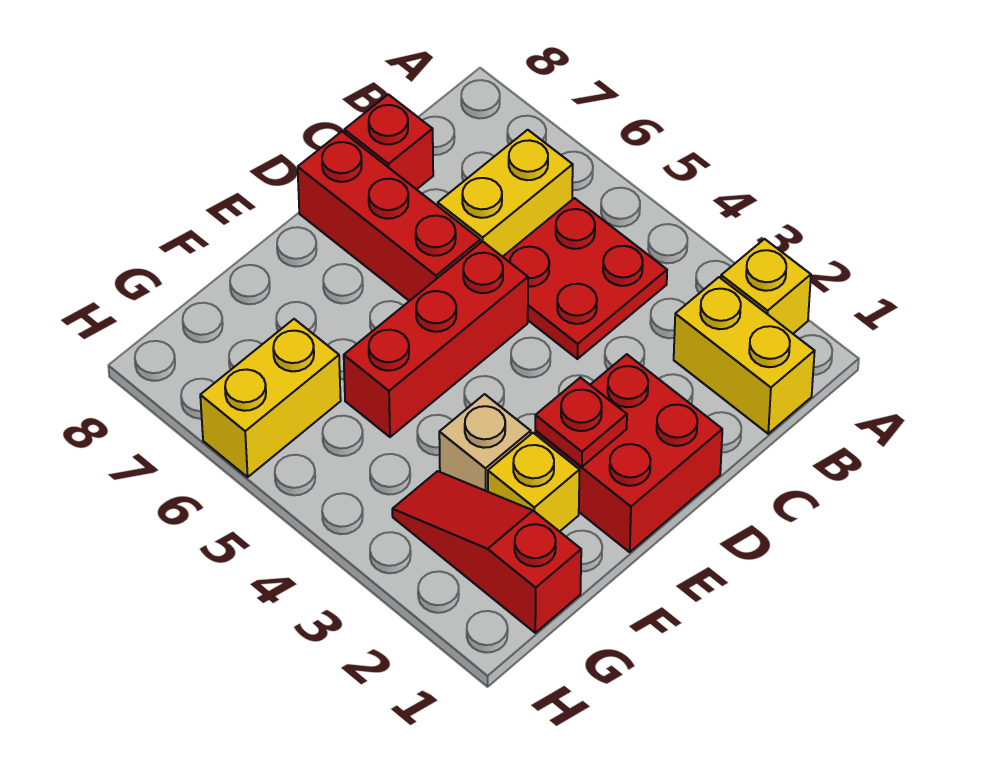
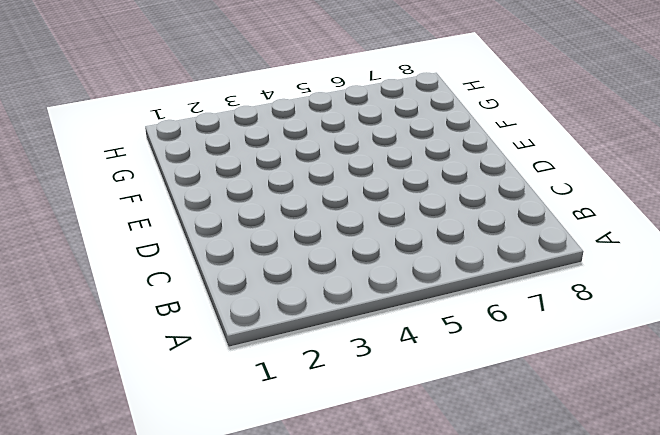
none -> yellow 1x1 brick [721,239,811,334]
none -> yellow 1x2 brick [674,277,815,434]
none -> red 2x2 plate [503,198,667,359]

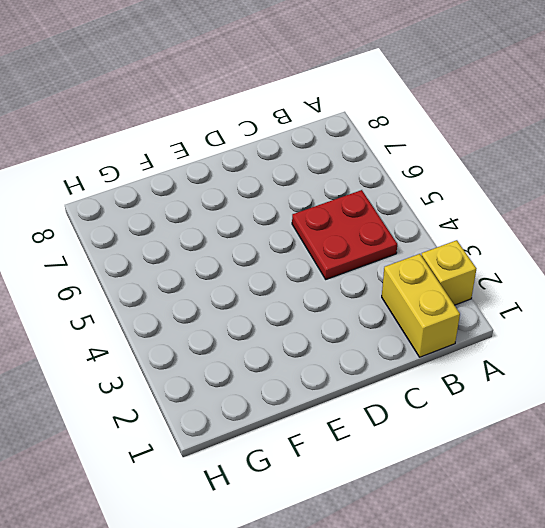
none -> yellow 1x2 brick [438,130,573,257]
none -> red 1x1 brick [344,94,433,189]
none -> red 2x2 brick [535,354,722,552]

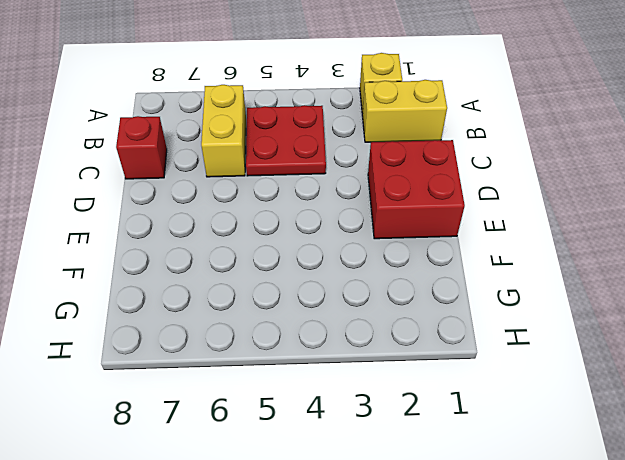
none -> red 1x3 brick [344,241,528,437]
none -> red 1x3 brick [298,132,480,301]
none -> yellow 1x1 brick [488,433,580,532]

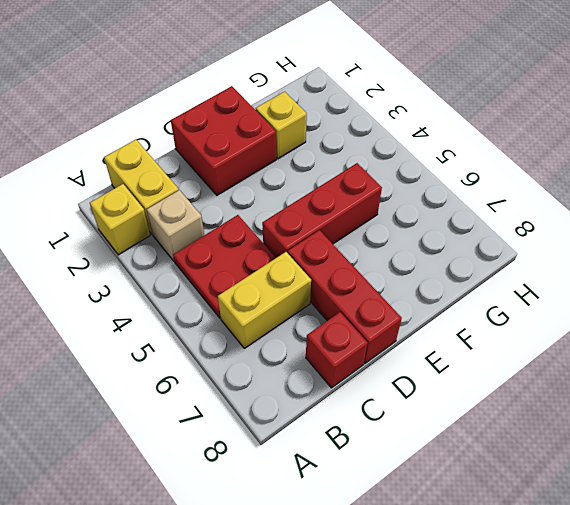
tan 1x1 brick [147,190,204,261] -> tan 1x1 brick moved to [439,394,531,492]
none -> red 1x3 slope [392,471,581,633]
none -> yellow 1x2 brick [200,319,341,477]
none -> red 1x1 plate [535,378,627,467]

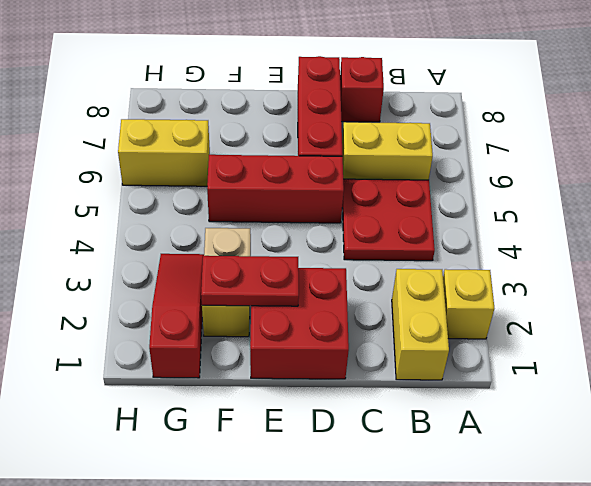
red 1x2 plate [201,256,299,306] -> red 1x1 plate [535,378,627,467]

